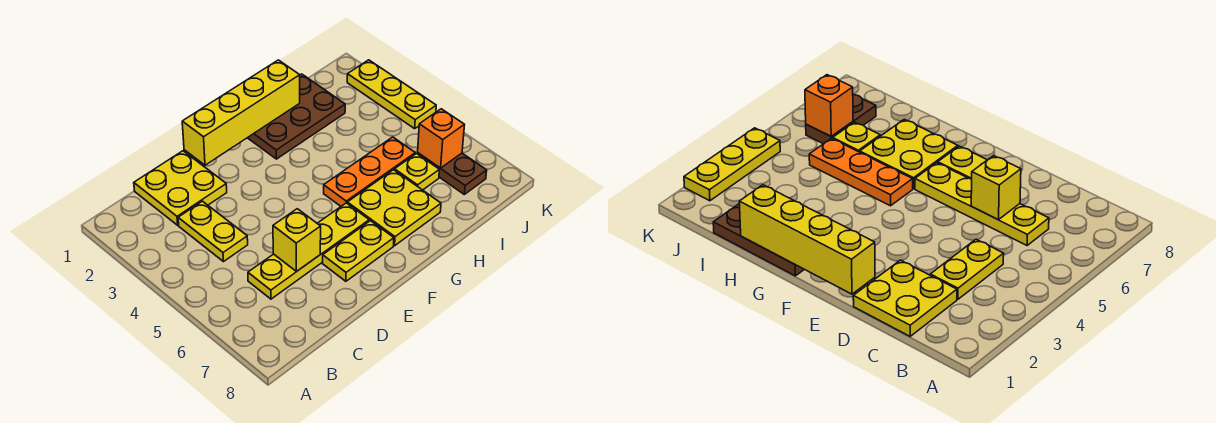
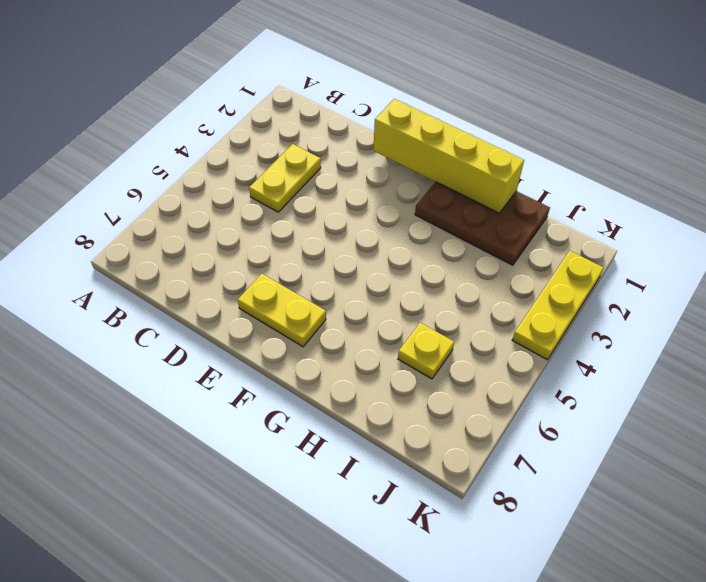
none -> yellow 2x2 plate [134,151,227,225]
none -> yellow 1x4 plate [248,203,369,299]
none -> orange 1x3 plate [324,137,415,206]

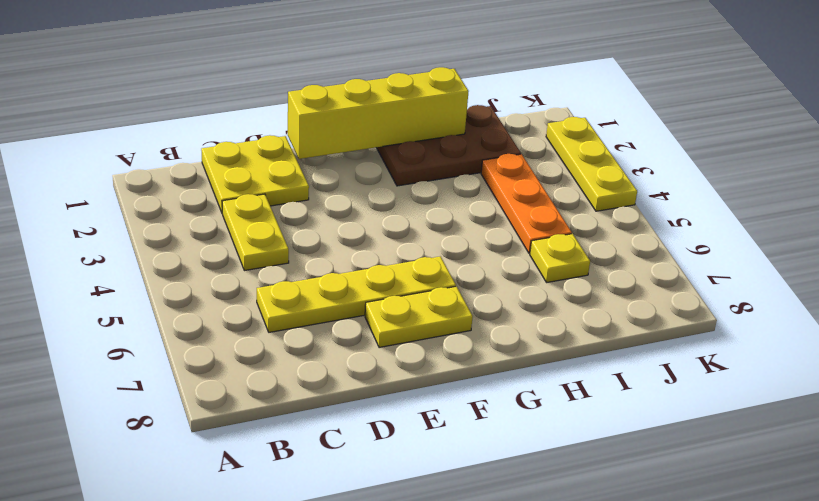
orange 1x3 plate [481,154,572,253] -> orange 1x3 plate turned to [324,137,415,206]
none -> yellow 2x2 plate [347,170,441,246]
none -> brown 1x2 plate [418,153,487,194]
none -> yellow 1x1 brick [273,209,321,271]

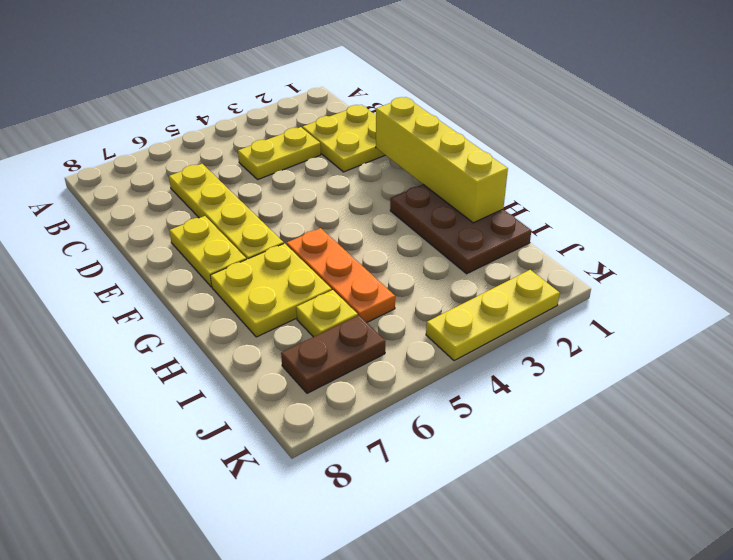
none -> yellow 1x1 brick [273,209,321,271]
none -> orange 1x1 brick [418,109,464,168]

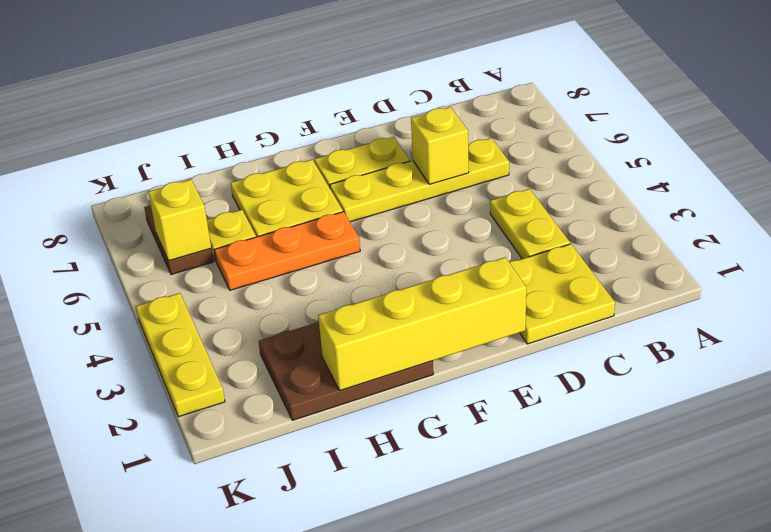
yellow 1x1 brick [148,180,211,261] -> orange 1x1 brick [418,109,464,168]

